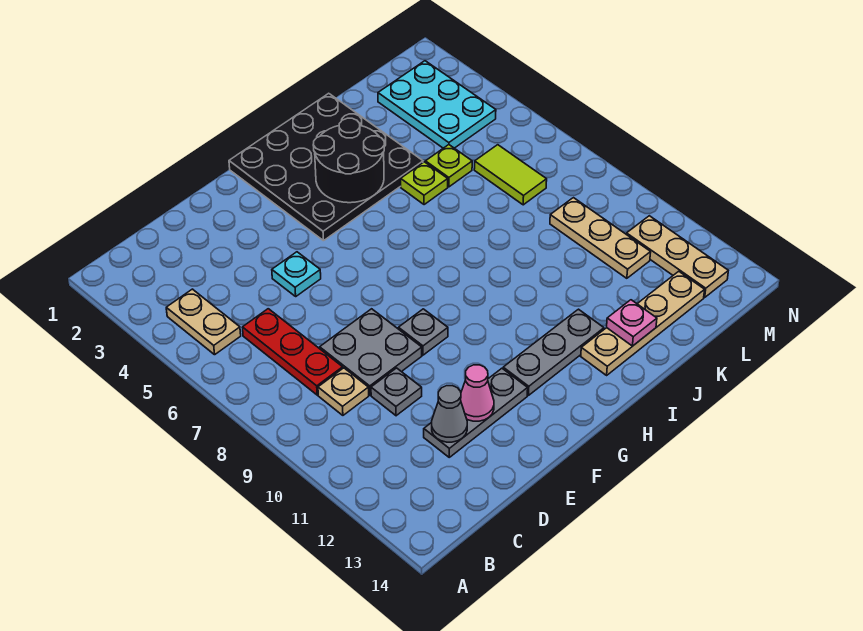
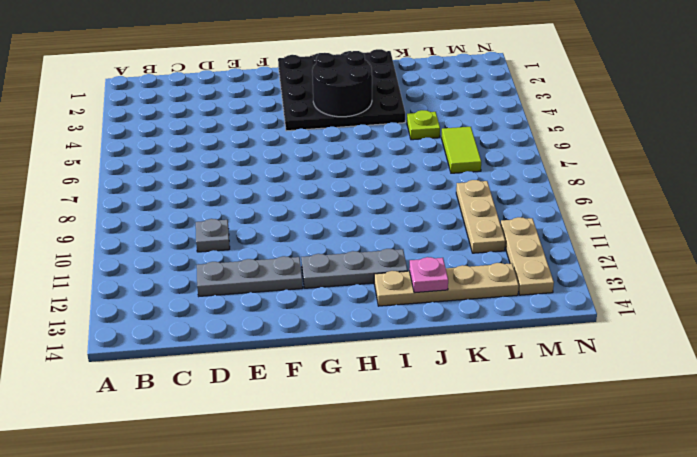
none -> tan 1x2 plate [166,289,241,355]
none -> red 1x3 plate [242,309,343,395]
none -> tan 1x1 plate [318,368,369,415]

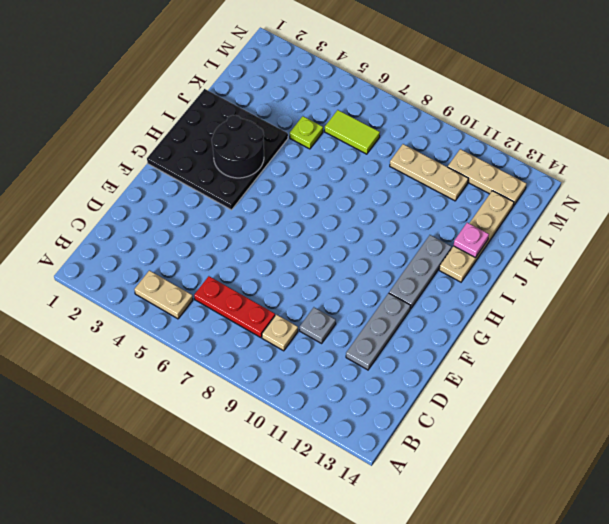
none -> grey 2x2 plate [320,309,422,395]
none -> cyan 1x1 plate [272,252,321,296]
none -> grey 1x1 plate [398,309,448,355]

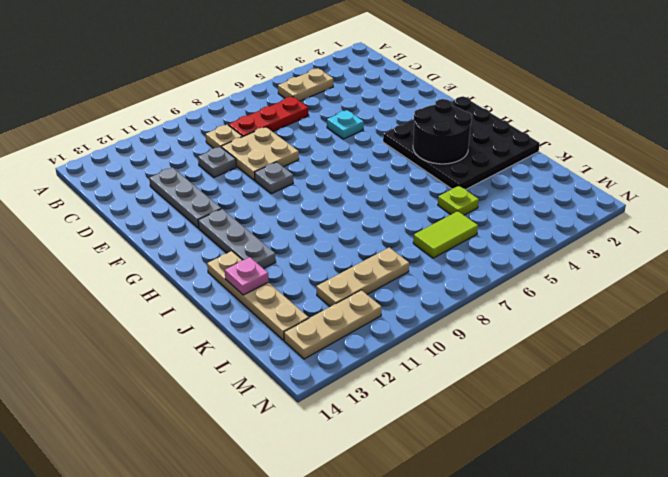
tan 2x2 plate [221,127,299,180] -> grey 2x2 plate [320,309,422,395]
none -> lime 1x1 plate [401,162,448,205]
none -> cyan 2x3 plate [378,61,496,148]
none -> grey 1x1 cone [432,386,467,442]

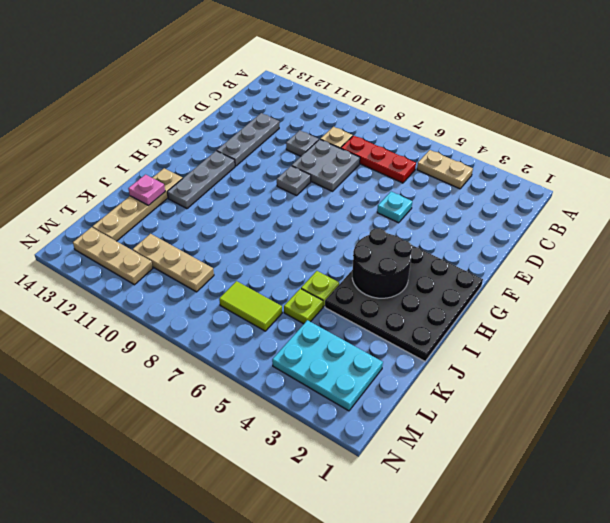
none -> grey 1x1 cone [432,386,467,442]
none -> pink 1x1 cone [461,365,494,421]

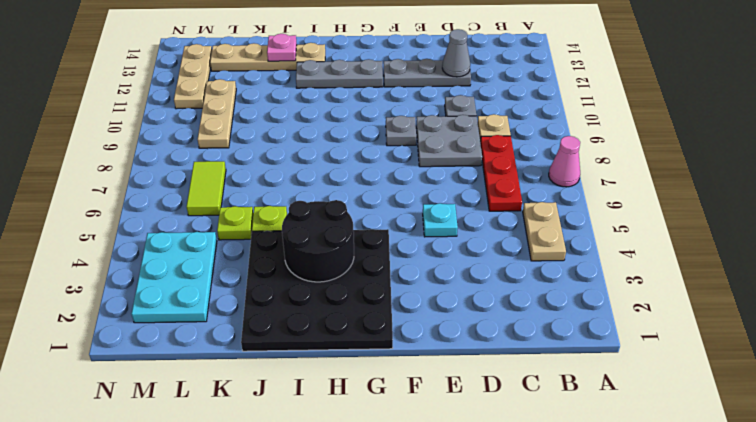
pink 1x1 cone [549,136,580,187] -> pink 1x1 cone moved to [461,365,494,421]

